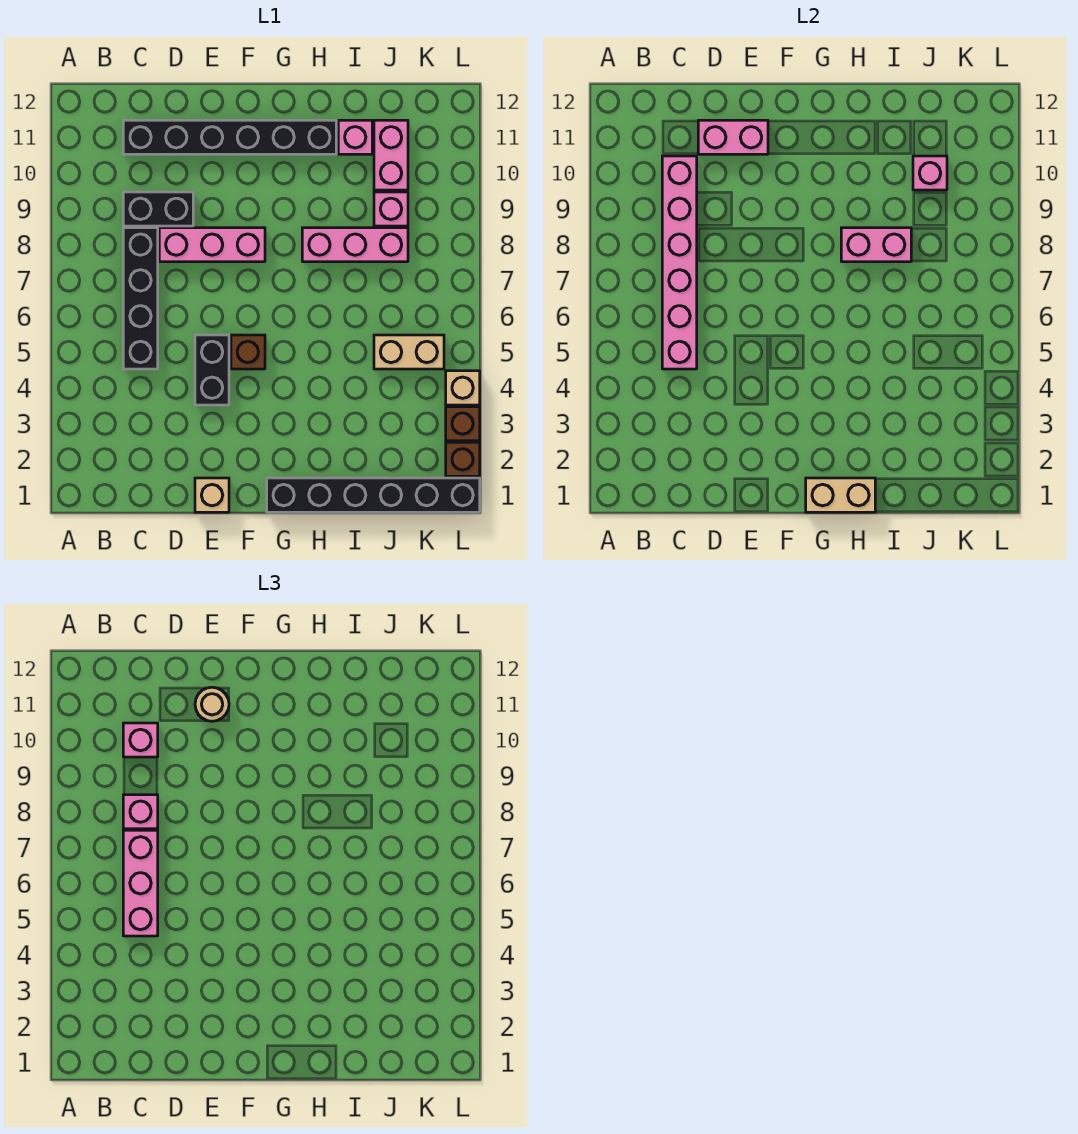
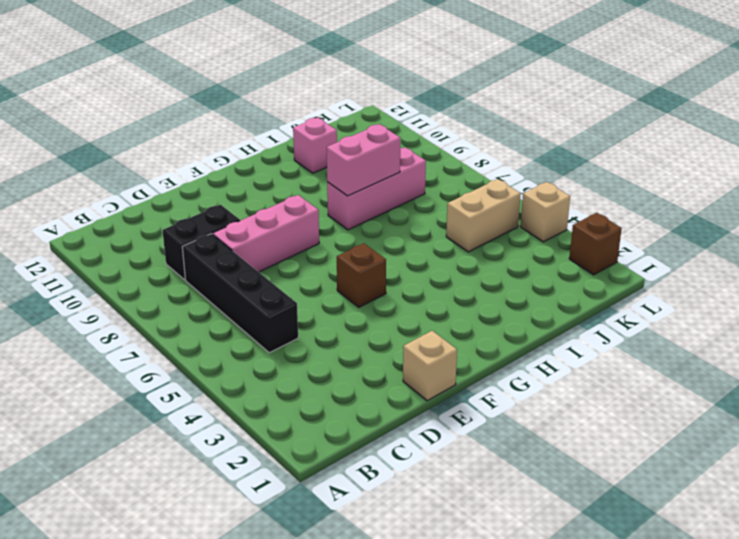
none -> black 1x6 brick [123,120,336,154]
none -> black 1x2 brick [195,335,229,405]
none -> black 1x6 brick [267,478,480,512]

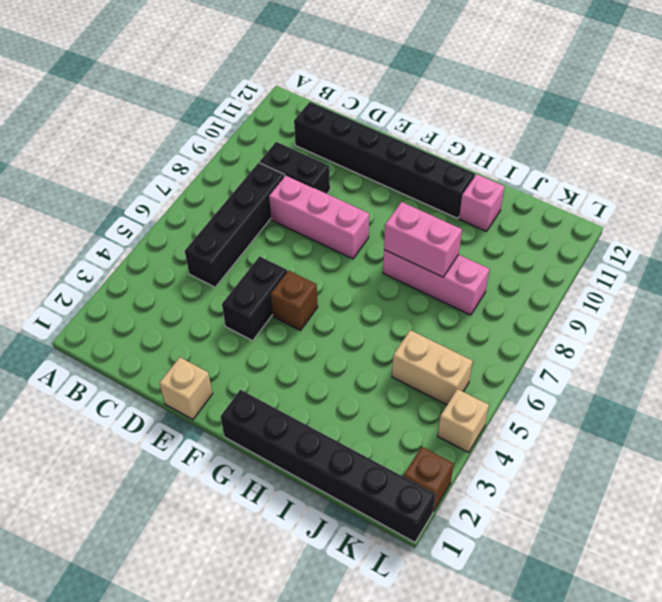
none -> pink 1x1 brick [374,192,408,226]
none -> pink 1x2 brick [374,120,408,190]
none -> brown 1x1 brick [446,407,480,441]

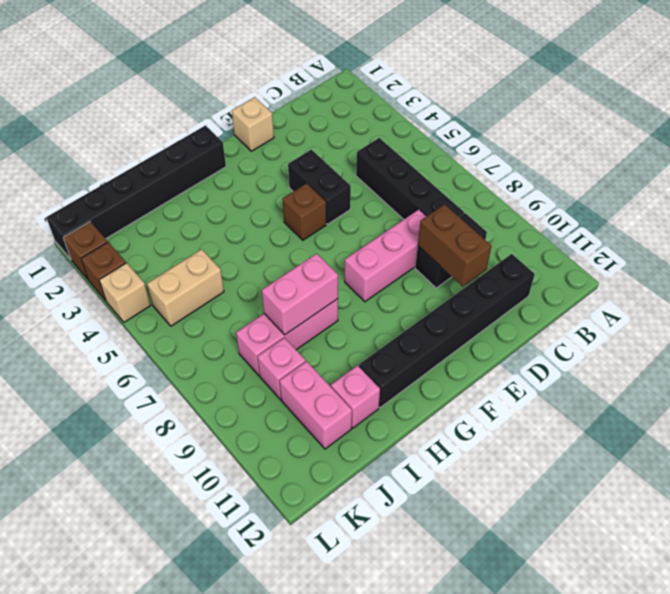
brown 1x2 brick [418,204,491,287] -> none
none -> pink 1x6 brick [662,156,697,369]
none -> pink 1x2 brick [698,120,768,154]
none -> tan 1x2 brick [806,478,875,512]

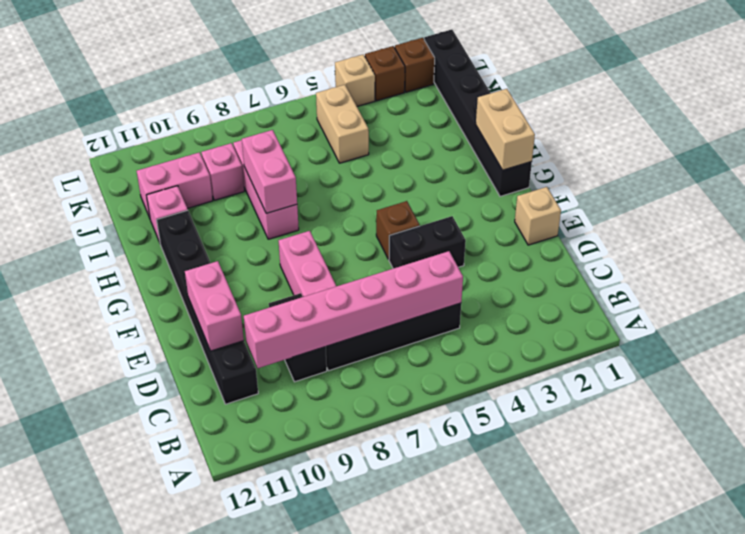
none -> pink 1x1 brick [913,156,947,190]
none -> pink 1x3 brick [123,830,158,936]
none -> pink 1x1 brick [123,795,158,829]

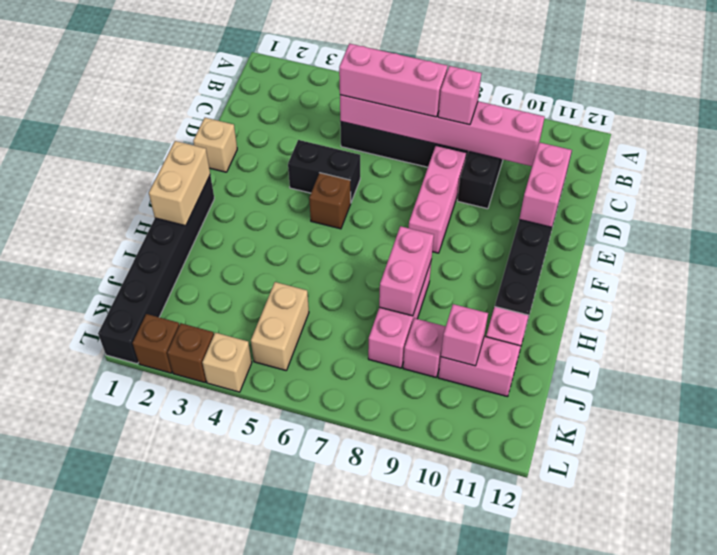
none -> pink 1x1 brick [123,723,158,757]
none -> tan 1x1 round brick [195,687,229,721]

